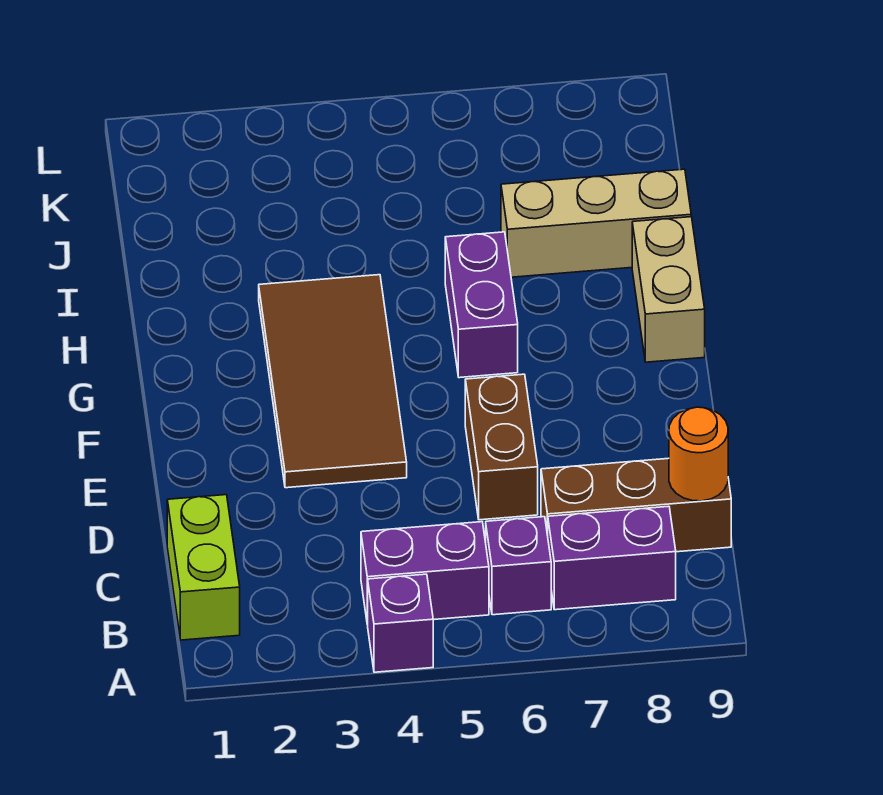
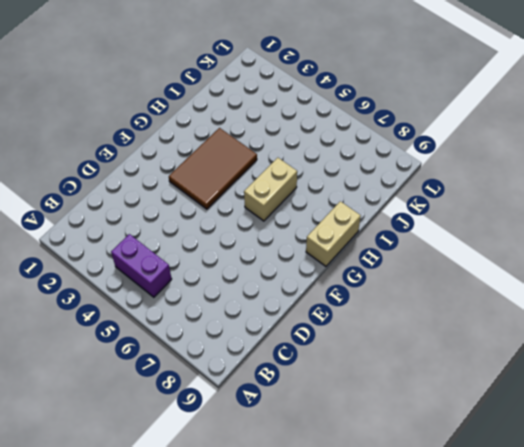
brown 2x3 tile [169,128,257,209] -> brown 2x4 tile [259,275,407,488]
tan 1x2 brick [244,158,297,221] -> purple 1x2 brick [445,232,518,378]
none -> purple 1x1 brick [368,574,433,672]
none -> lime 1x2 brick [167,495,240,640]
none -> purple 1x1 brick [486,517,551,615]

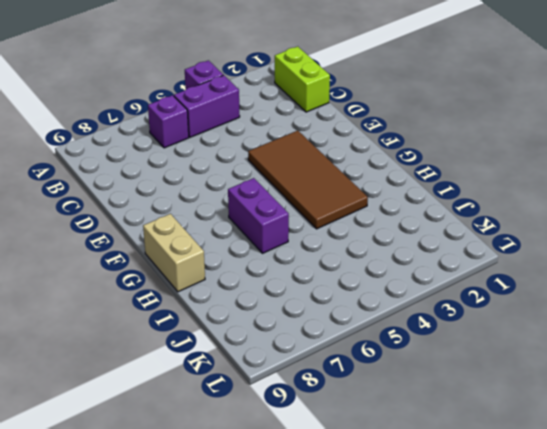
none -> purple 1x2 brick [548,506,676,610]
none -> brown 1x3 brick [541,458,731,552]
none -> brown 1x2 brick [465,374,538,520]

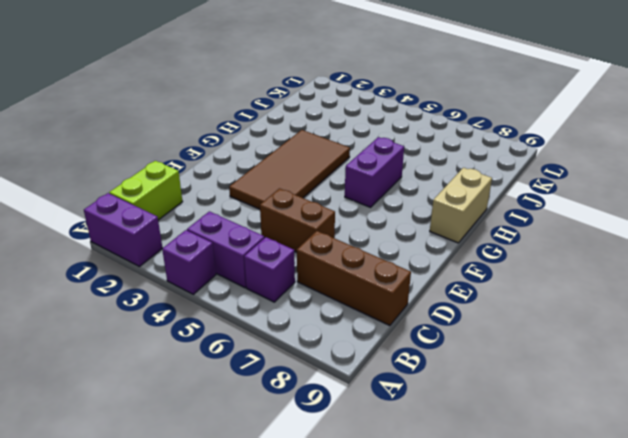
purple 1x2 brick [84,193,162,267] -> purple 1x2 brick moved to [548,506,676,610]
brown 1x2 brick [260,188,335,252] -> brown 1x2 brick turned to [465,374,538,520]
none -> tan 1x3 brick [501,169,691,277]
none -> orange 1x1 round brick [669,407,728,501]

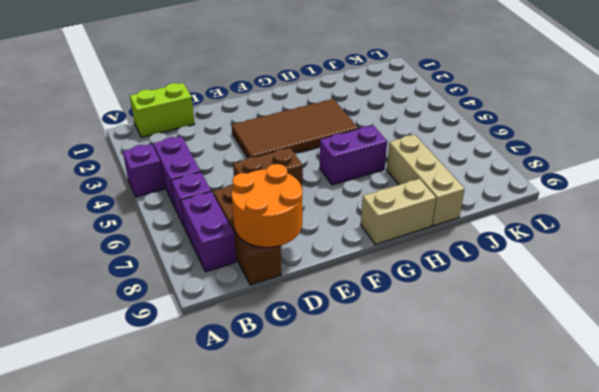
orange 2x2 round brick [232,164,302,247] -> orange 1x1 round brick [669,407,728,501]

